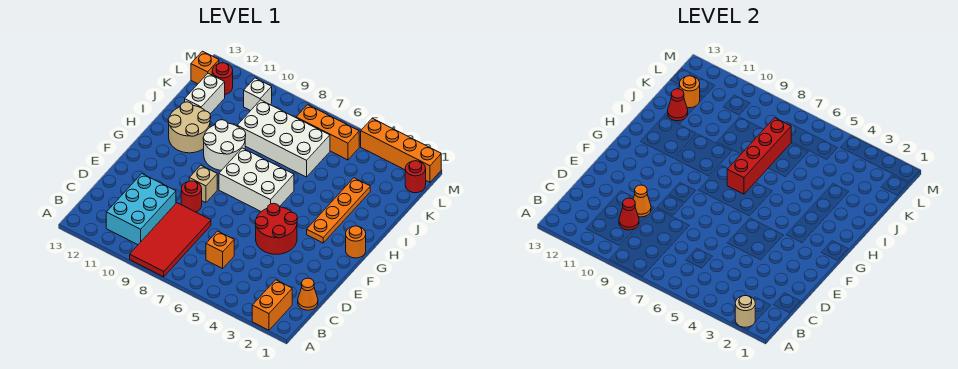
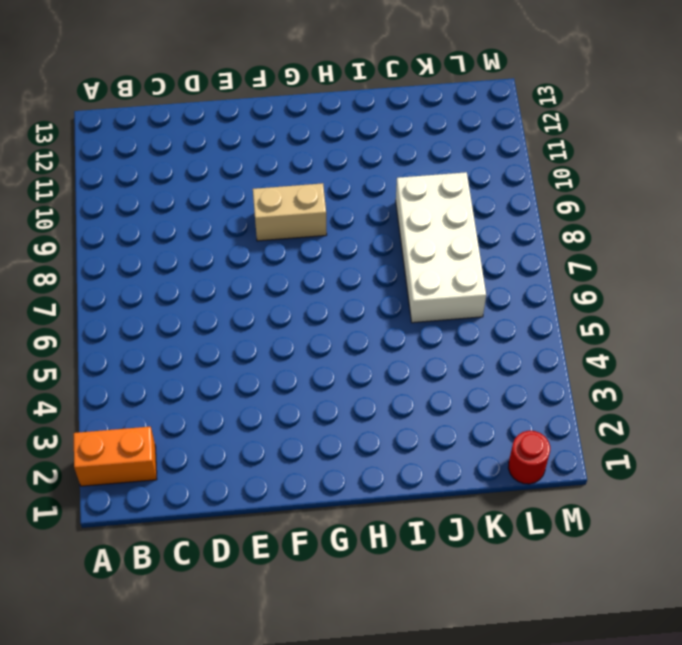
tan 1x2 brick [253,183,327,241] -> tan 1x1 brick [189,165,217,203]
none -> red 2x4 tile [130,203,211,277]
none -> cyan 2x3 brick [106,174,176,245]
none -> orange 1x1 cone [298,278,318,310]

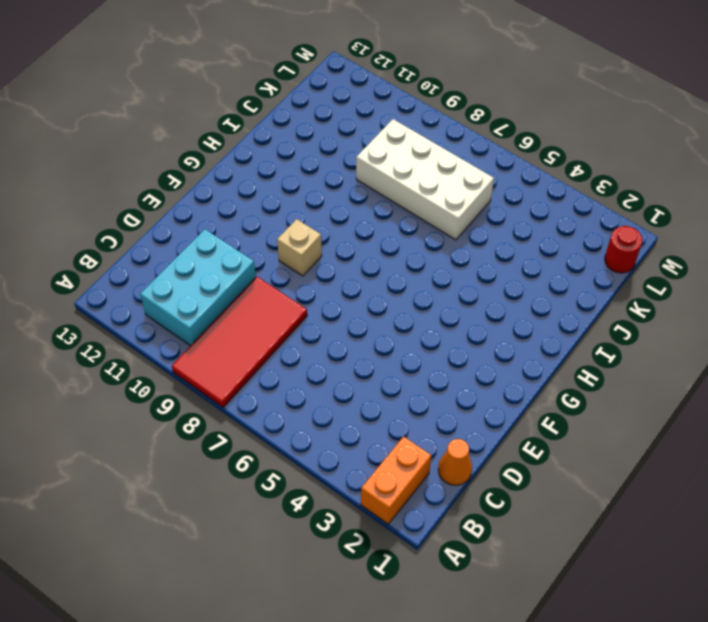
none -> orange 1x1 brick [206,231,234,268]
none -> red 2x2 round brick [255,204,297,254]
none -> red 1x1 round brick [181,181,202,212]

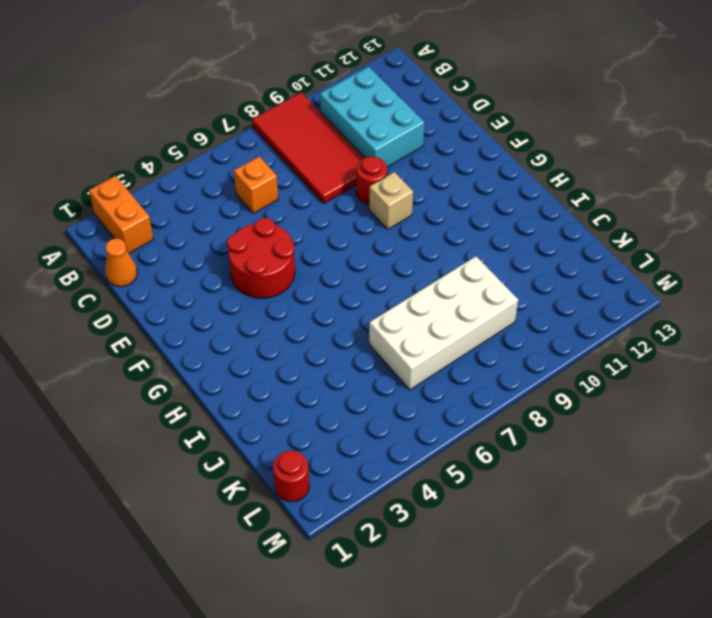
none -> orange 1x1 round brick [346,226,366,258]
none -> orange 1x4 plate [307,178,370,243]
none -> white 2x3 brick [219,148,294,211]

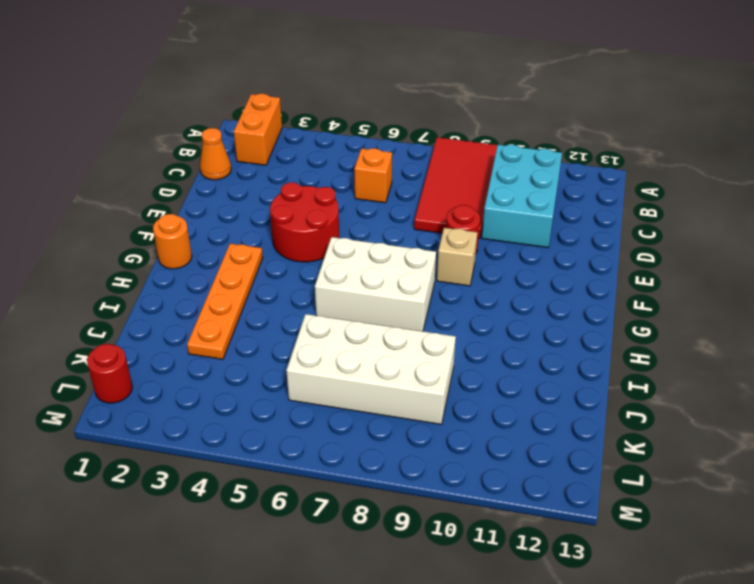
none -> white 2x2 round brick [203,120,246,170]
none -> tan 2x2 round brick [168,102,211,153]
none -> white 1x2 brick [185,73,225,114]

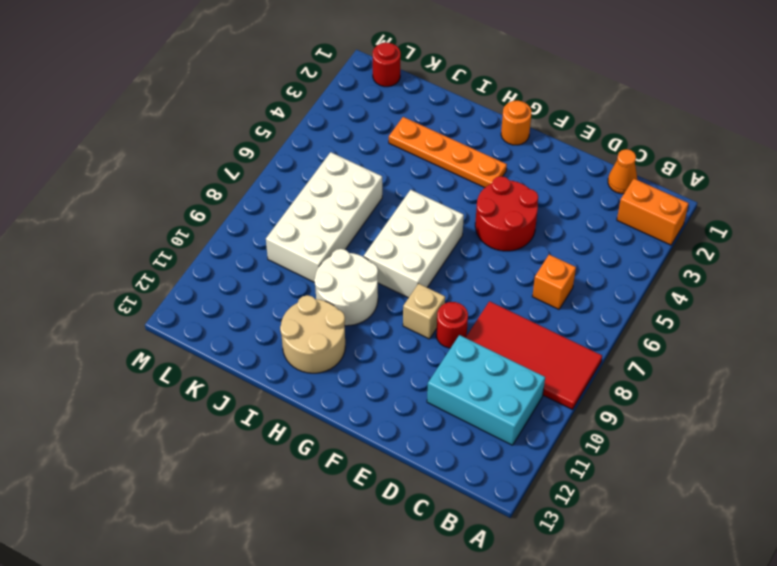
none -> white 1x2 brick [185,73,225,114]
none -> orange 1x3 brick [296,105,359,160]
none -> white 1x1 brick [244,78,272,111]

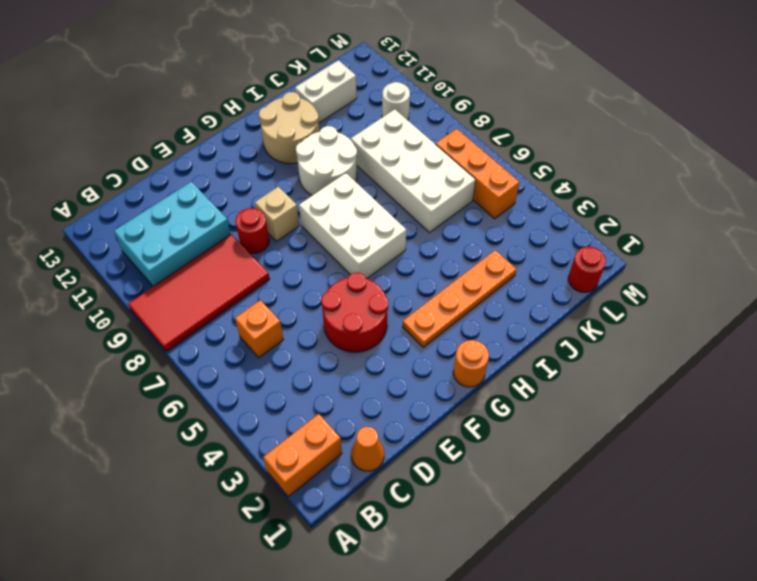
white 1x1 round brick [382,82,410,120] -> white 1x1 brick [244,78,272,111]
none -> red 1x1 round brick [212,63,233,94]
none -> orange 1x1 brick [191,51,219,84]
none -> orange 1x4 brick [361,118,441,182]

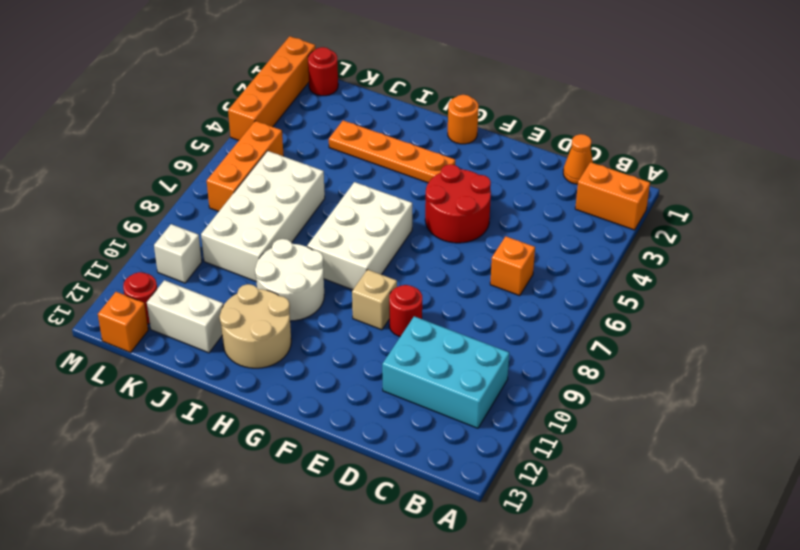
none -> red 2x4 tile [130,203,211,277]
none -> tan 1x1 round brick [735,296,755,327]
none -> red 1x1 cone [619,198,639,230]

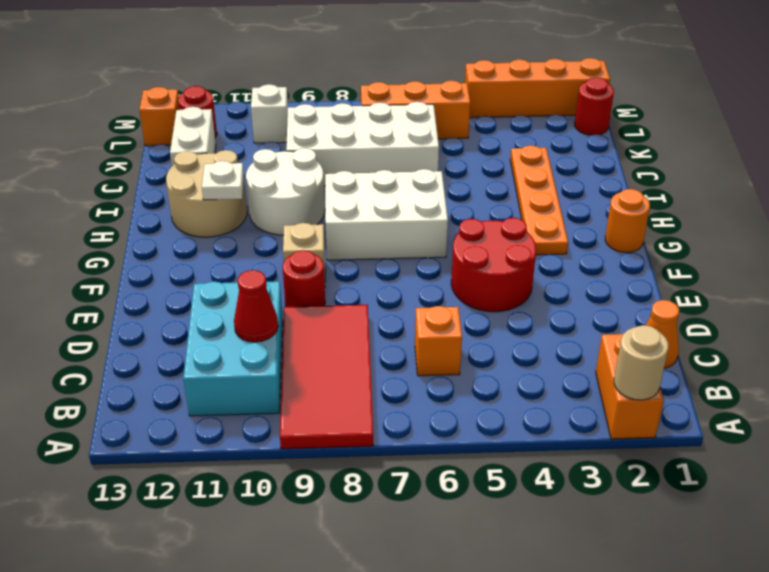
white 1x1 plate [202,161,244,200] -> none
none -> orange 1x1 cone [633,185,651,217]
none -> red 1x4 brick [727,118,791,194]
none -> red 1x1 cone [668,89,688,121]

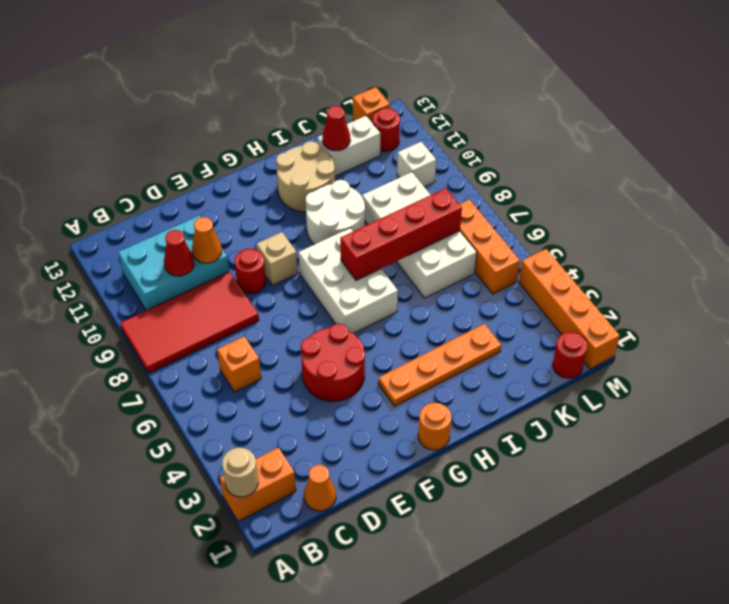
none -> orange 1x1 round brick [679,76,700,108]

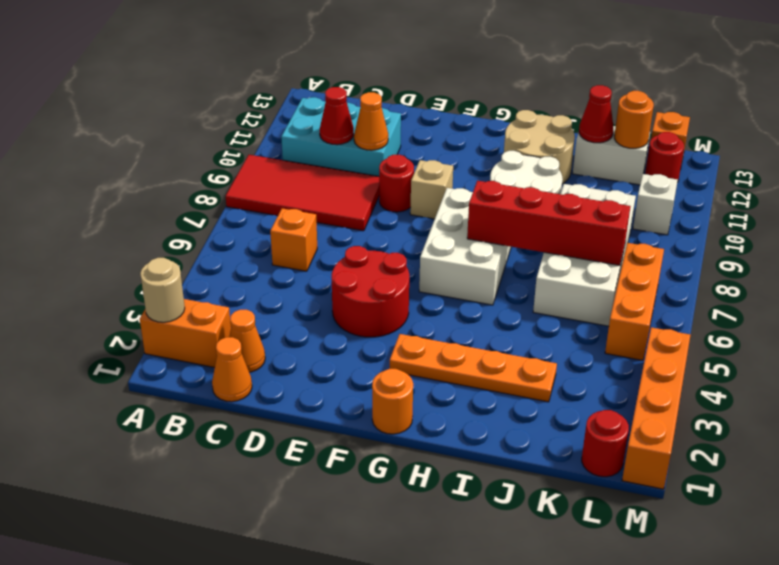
orange 1x1 cone [229,310,265,372] -> none

